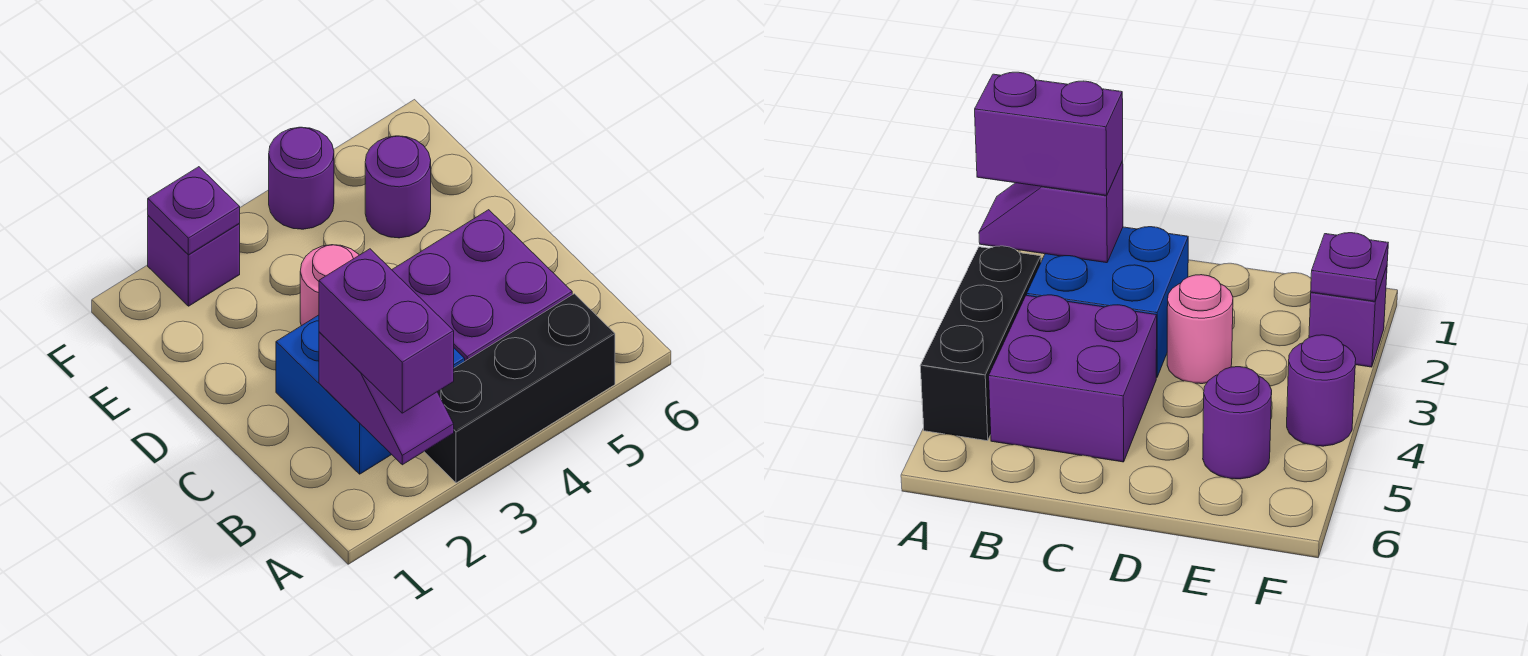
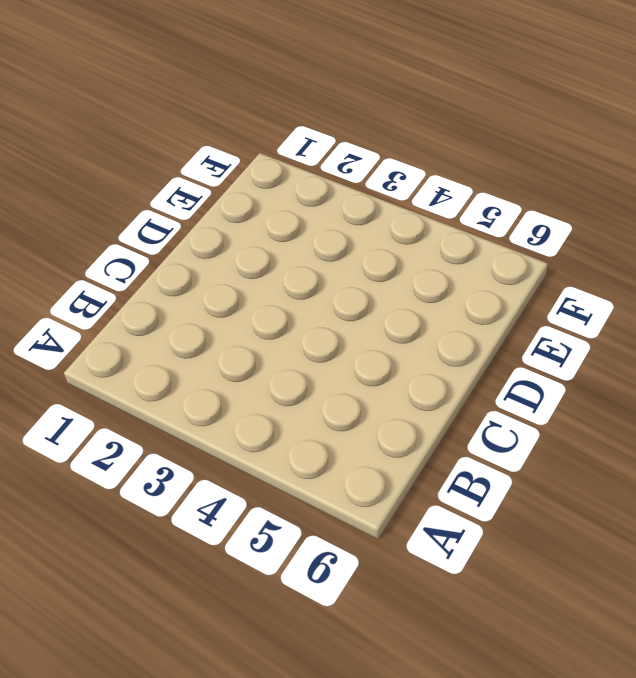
none -> black 1x3 brick [424,294,615,483]
none -> blue 2x2 brick [276,315,465,474]

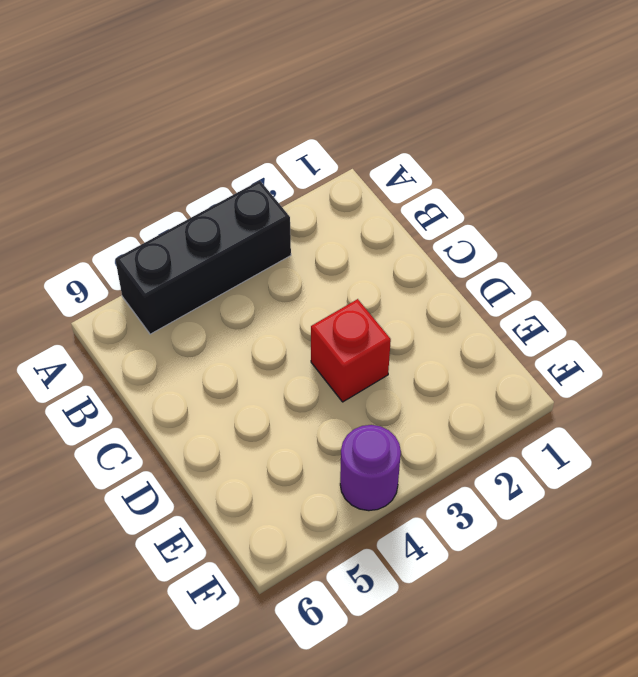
red 1x1 brick [311,299,391,402] -> pink 1x1 round brick [300,245,359,326]
none -> blue 2x2 brick [276,315,465,474]
none -> purple 2x2 brick [392,210,572,361]

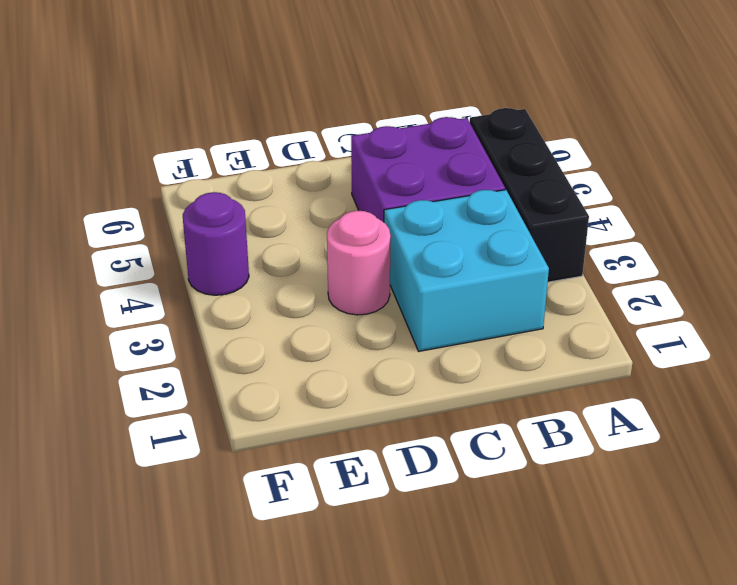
cyan 2x2 brick [384,190,549,351] -> blue 2x2 brick [276,315,465,474]
none -> purple 1x1 round brick [365,136,431,238]
none -> purple 1x1 brick [148,216,240,306]

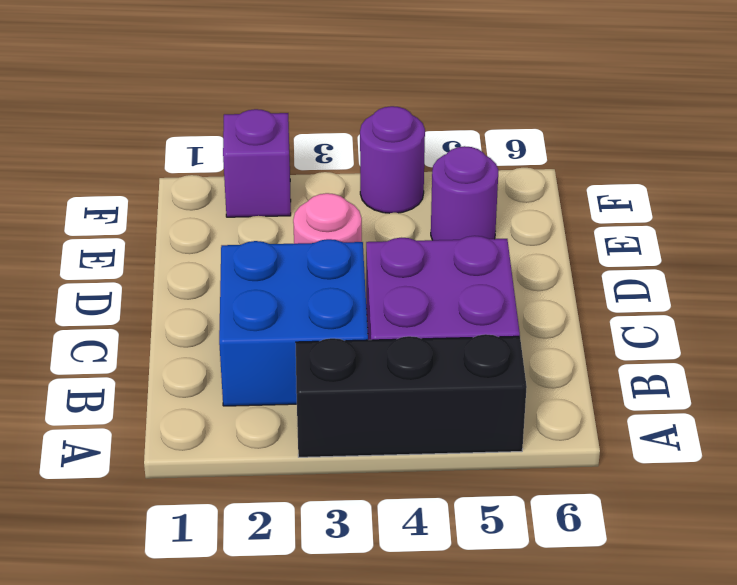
none -> purple 1x2 slope [319,332,454,465]
none -> purple 1x1 plate [148,167,240,255]

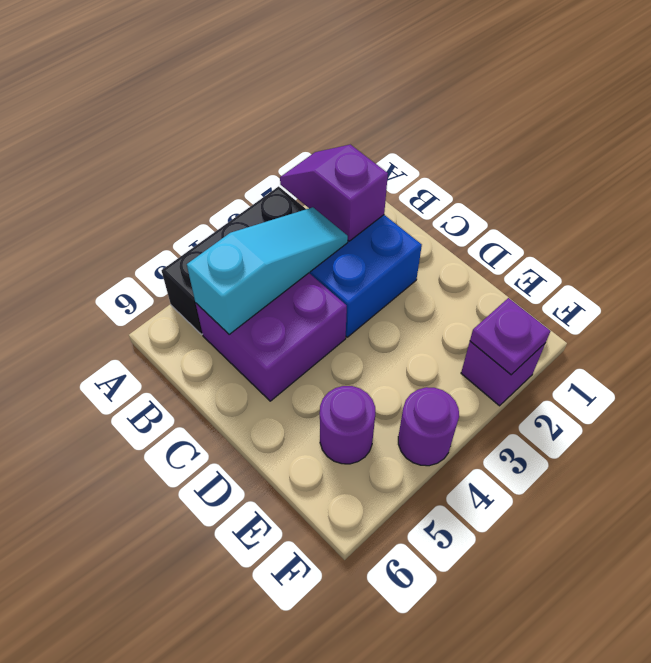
cyan 1x3 slope [187,207,348,334] -> none
none -> pink 1x1 round brick [300,245,359,326]
none -> purple 1x2 brick [319,249,454,413]

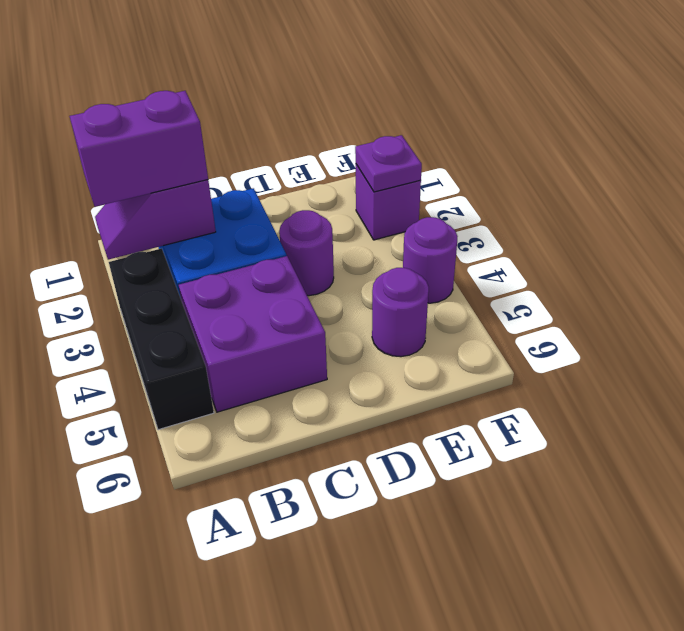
purple 1x1 round brick [279,210,334,296] -> pink 1x1 round brick [300,245,359,326]

